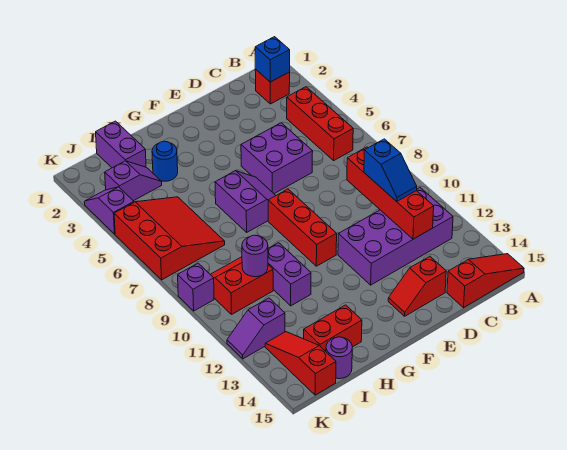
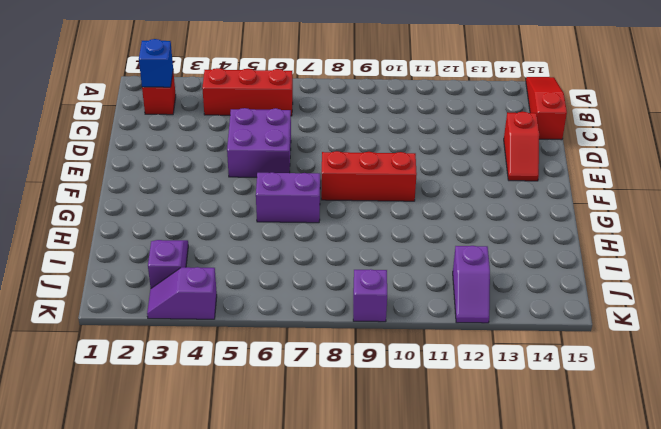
none -> purple 2x4 brick [338,188,453,285]
none -> blue 1x1 round brick [152,141,178,181]
none -> purple 1x2 brick [268,243,311,306]

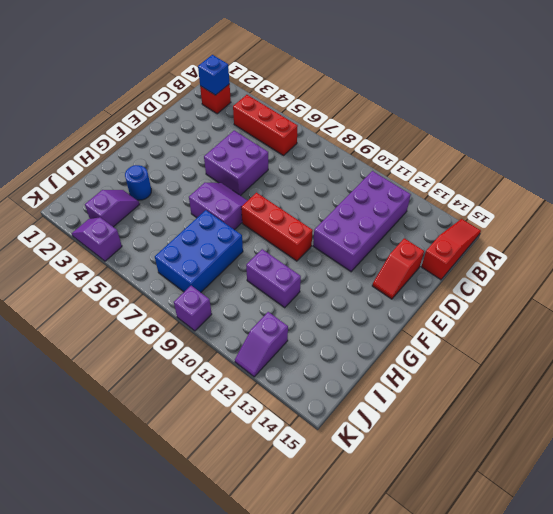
blue 2x3 brick [155,210,243,292] -> red 3x3 slope [114,197,225,280]
none -> red 1x2 brick [304,305,362,351]
none -> purple 1x2 brick [96,121,146,168]
none -> red 2x2 slope [210,257,273,315]

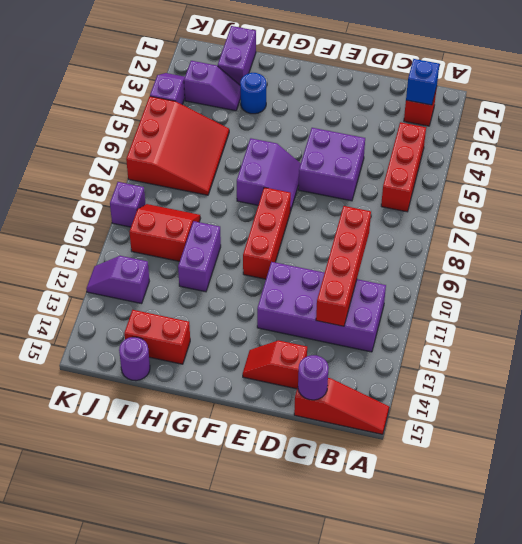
purple 1x1 round brick [298,355,329,400] -> purple 1x1 round brick moved to [242,235,268,277]
none -> red 1x3 slope [265,332,336,395]
none -> blue 1x2 slope [364,139,417,201]

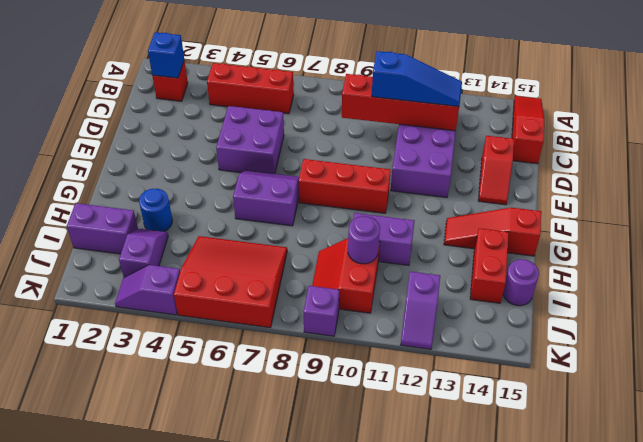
blue 1x3 slope [372,51,462,106] -> blue 1x2 slope [364,139,417,201]
red 1x3 slope [444,208,541,256] -> red 1x3 slope moved to [265,332,336,395]

